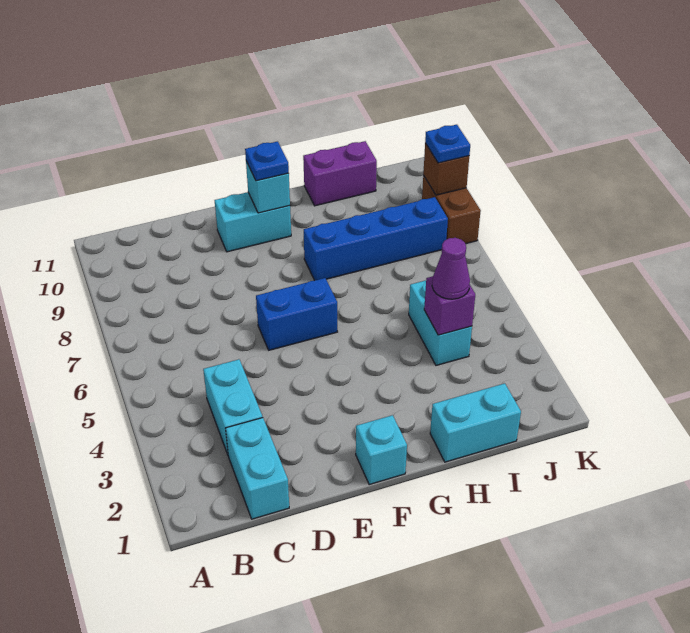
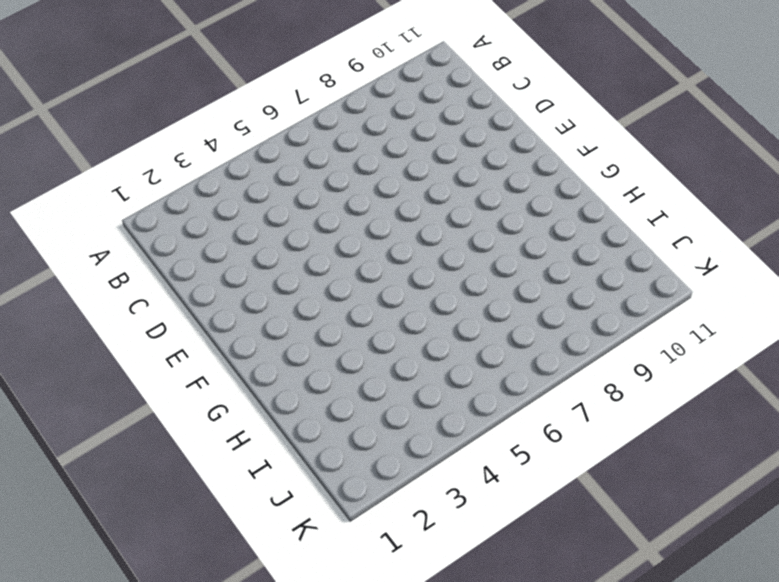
none -> cyan 1x2 brick [226,418,289,519]
none -> cyan 1x2 brick [203,359,263,454]
none -> blue 1x2 brick [256,278,337,350]

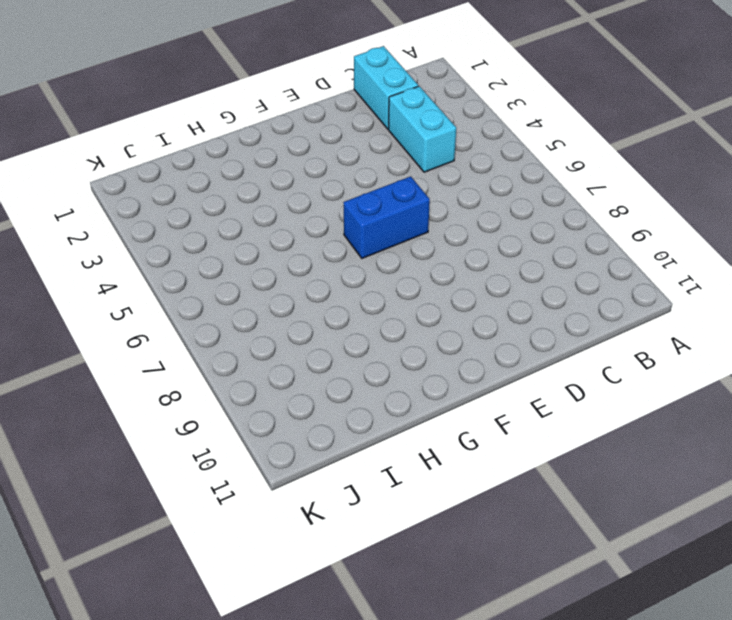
none -> cyan 1x2 brick [215,192,291,252]
none -> cyan 1x1 brick [356,415,407,485]
none -> blue 1x4 brick [304,197,448,281]

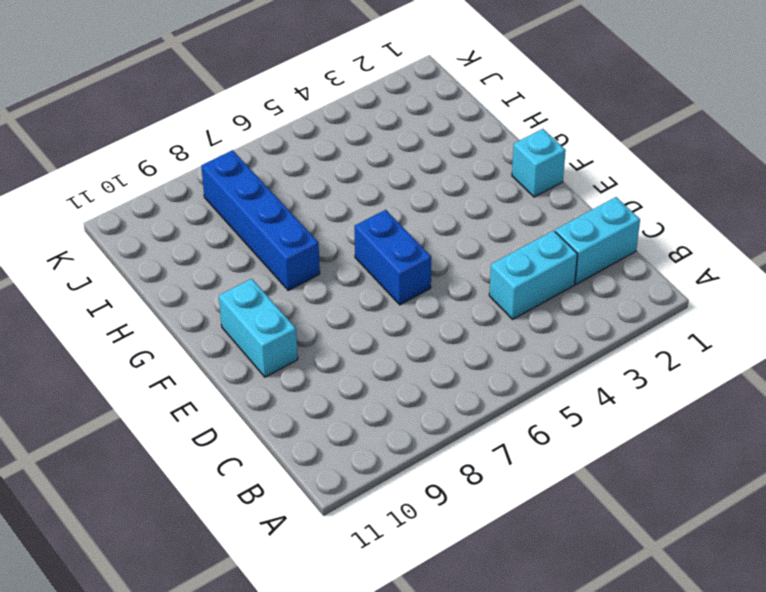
none -> cyan 1x2 brick [430,383,521,462]
none -> purple 1x2 brick [303,141,377,206]
none -> cyan 1x2 brick [409,280,472,365]

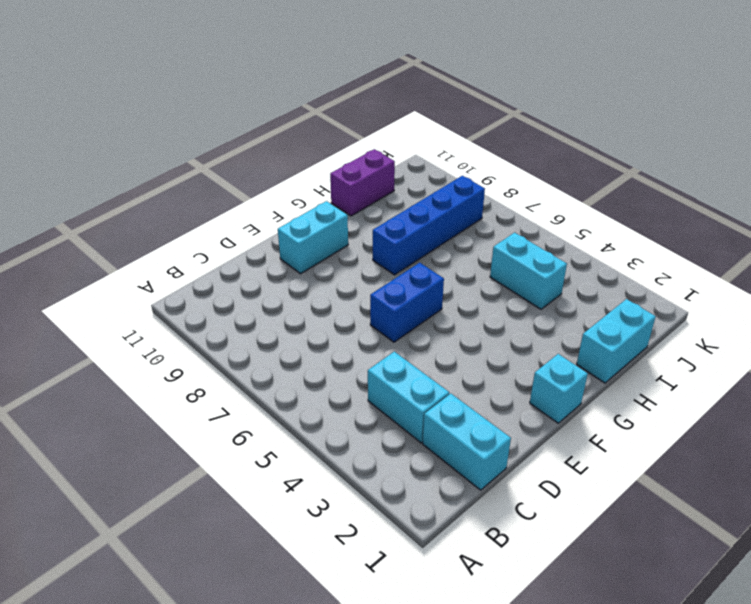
none -> brown 1x2 brick [422,175,481,244]
none -> cyan 1x1 brick [246,161,290,213]
none -> purple 1x1 brick [424,276,475,335]

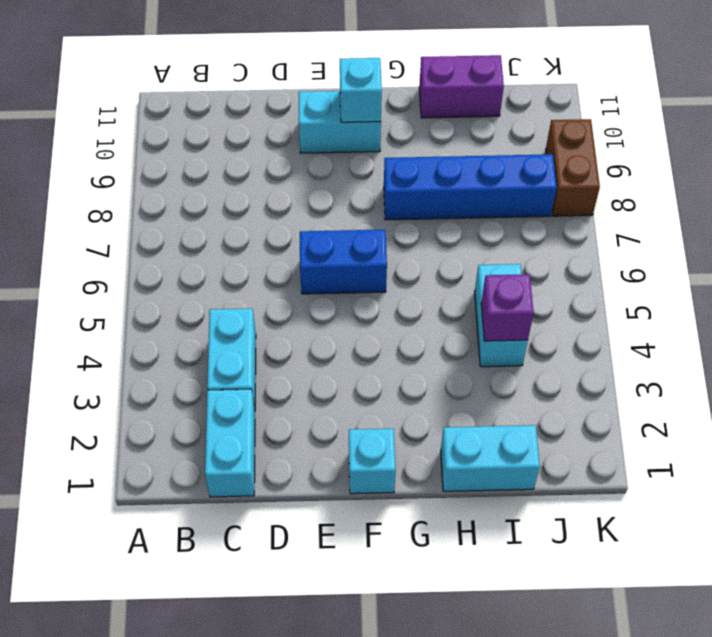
none -> brown 1x1 brick [423,143,469,195]
none -> blue 1x1 plate [245,142,289,181]
none -> purple 1x1 cone [432,238,470,299]

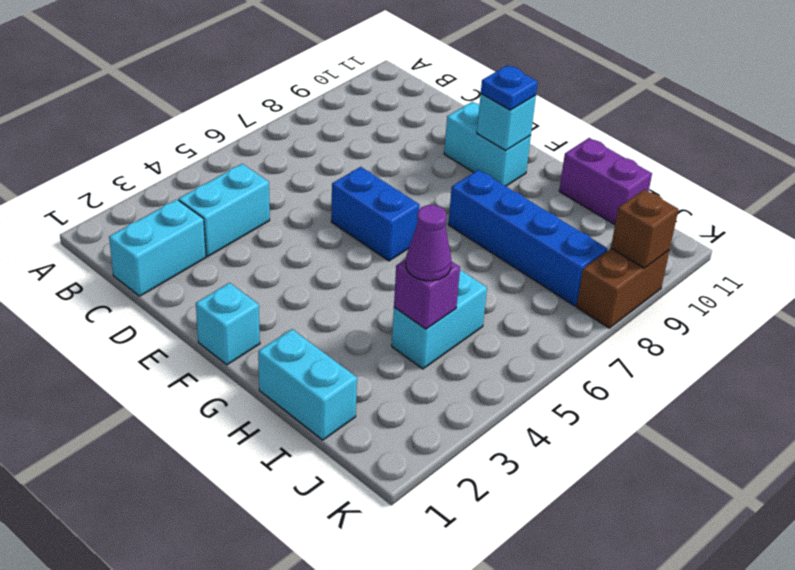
none -> blue 1x1 plate [425,125,470,163]

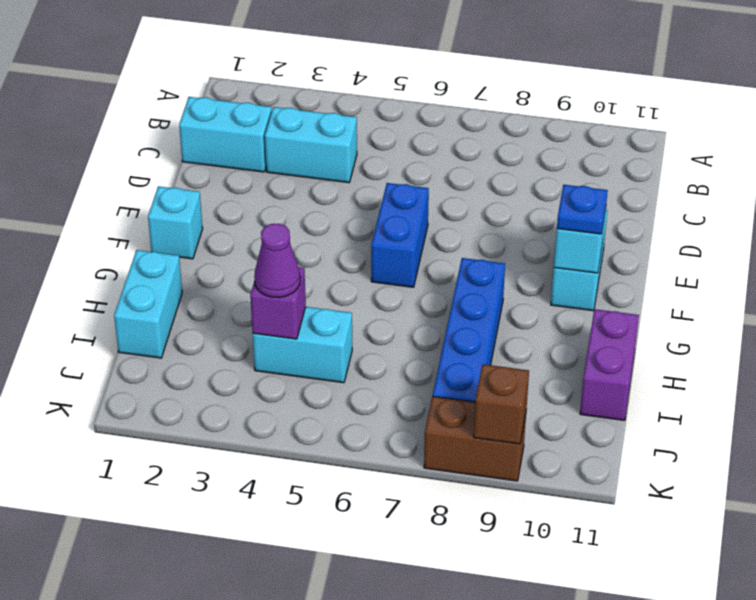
none -> blue 1x1 plate [425,125,470,163]

